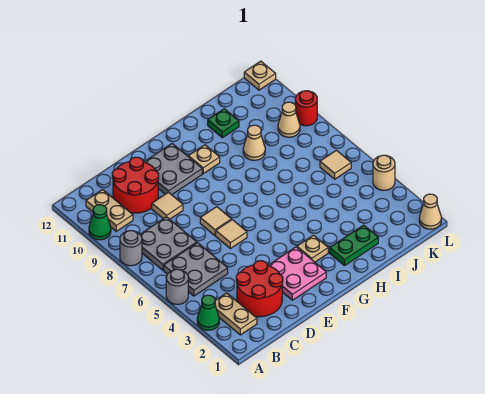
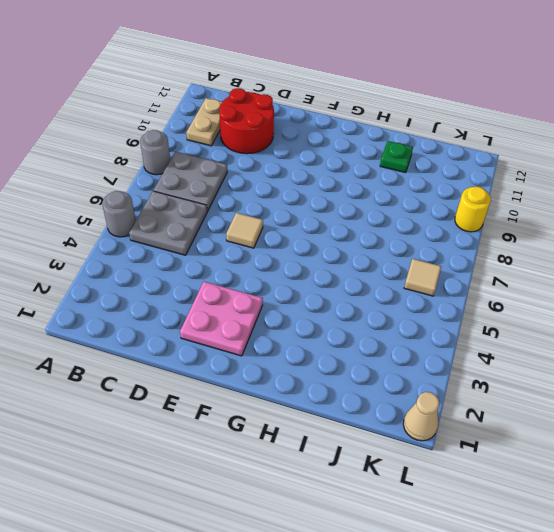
yellow 1x1 round brick [455,187,491,232] -> red 1x1 round brick [295,91,317,126]
none -> green 1x1 cone [197,295,219,330]
none -> green 1x1 cone [89,205,111,240]
none -> tan 1x2 plate [215,293,257,335]

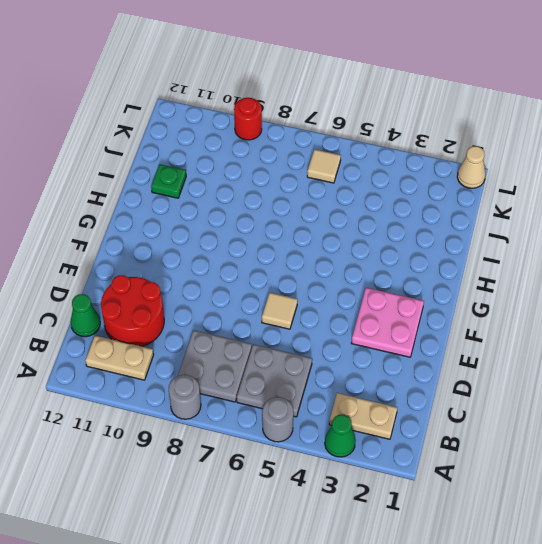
green 1x1 cone [70,294,100,337] -> green 1x1 cone moved to [89,205,111,240]
none -> red 2x2 round brick [236,261,283,317]
none -> tan 1x1 tile [152,192,183,219]
none -> tan 1x1 tile [200,207,231,235]

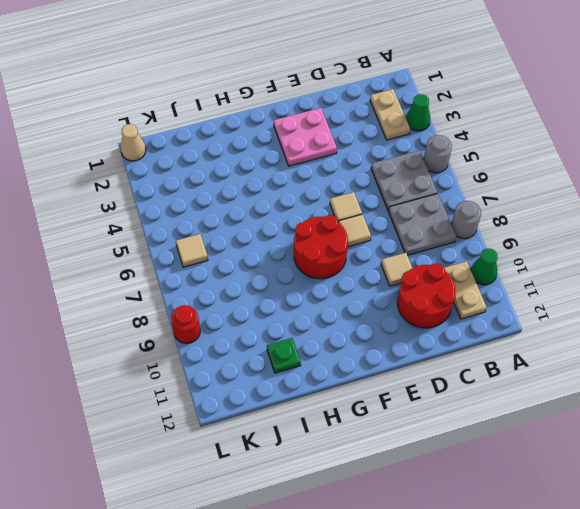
red 2x2 round brick [294,215,348,279] -> red 2x2 round brick moved to [236,261,283,317]
none -> grey 2x2 plate [145,144,202,195]
none -> tan 1x1 plate [297,235,328,262]
none -> tan 1x1 plate [188,145,220,174]

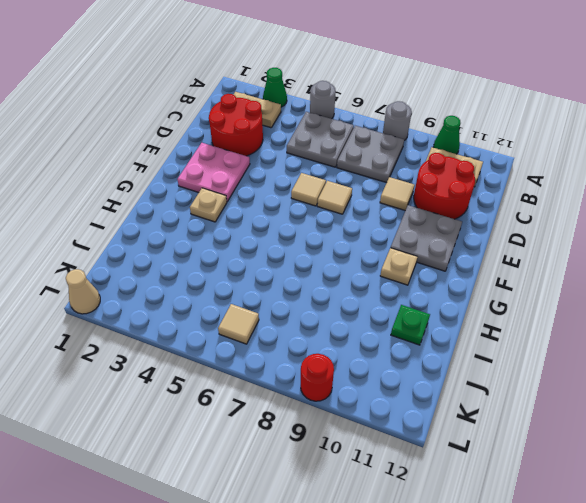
none -> green 1x2 plate [330,225,378,266]
none -> tan 1x1 cone [243,125,265,160]
none -> tan 1x1 cone [278,102,300,137]

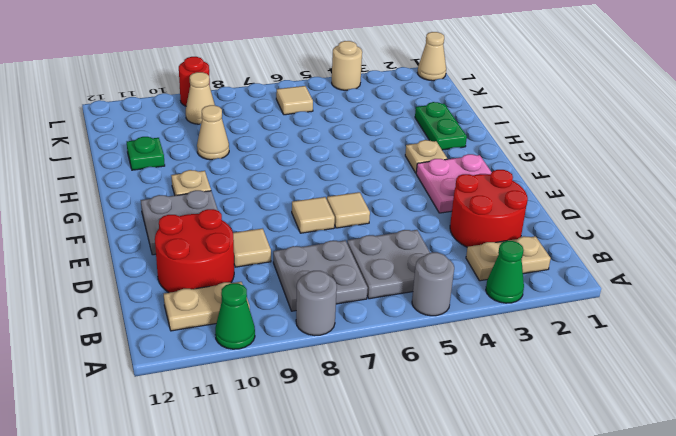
none -> tan 1x1 plate [244,61,276,90]

